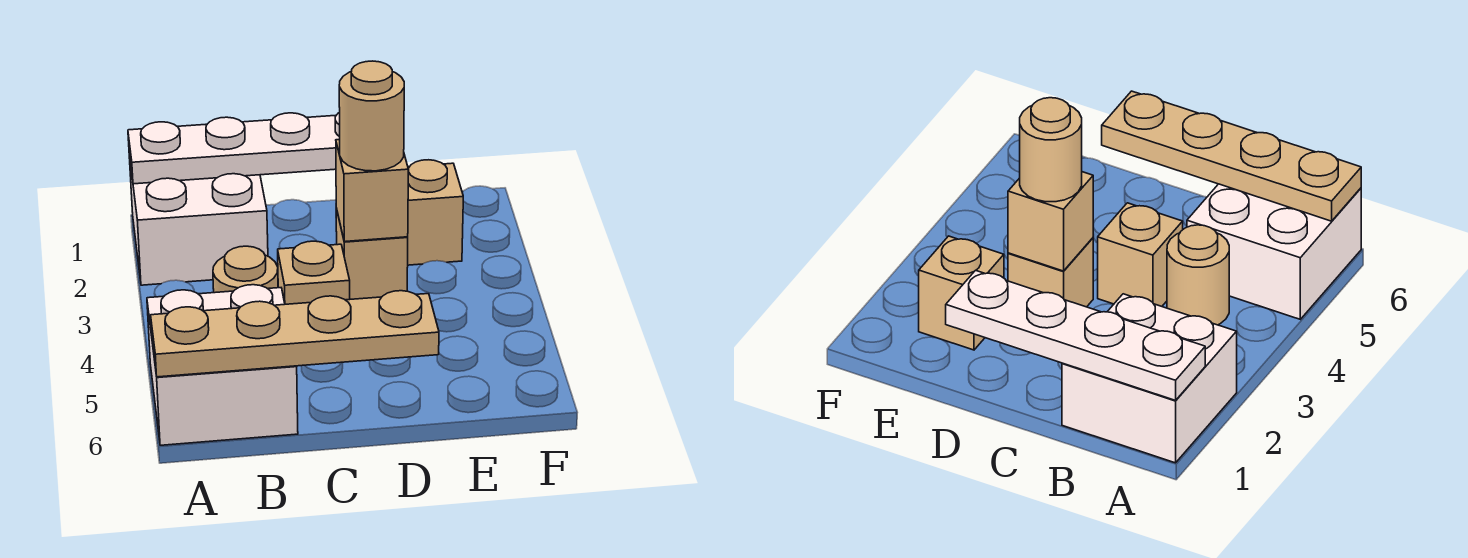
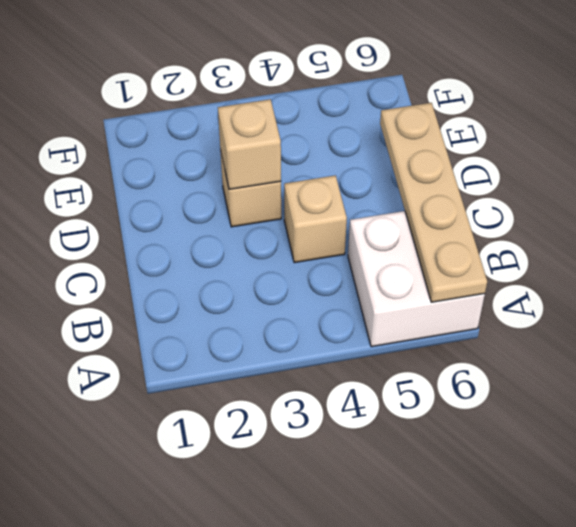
none -> white 2x2 brick [129,155,268,285]
none -> tan 1x1 round brick [213,246,278,293]

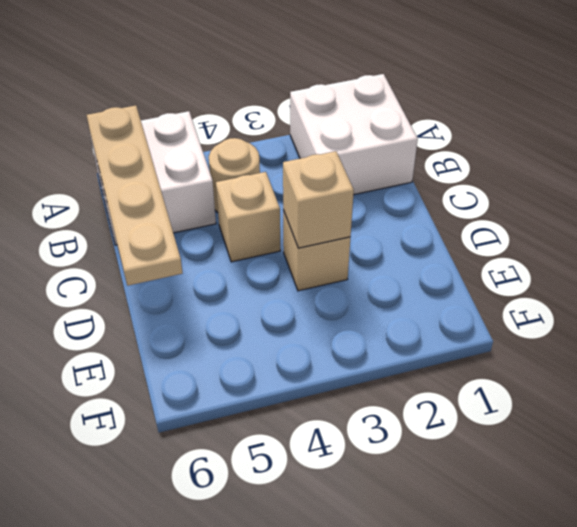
none -> tan 1x1 brick [408,160,463,265]
none -> white 1x4 plate [128,112,340,184]

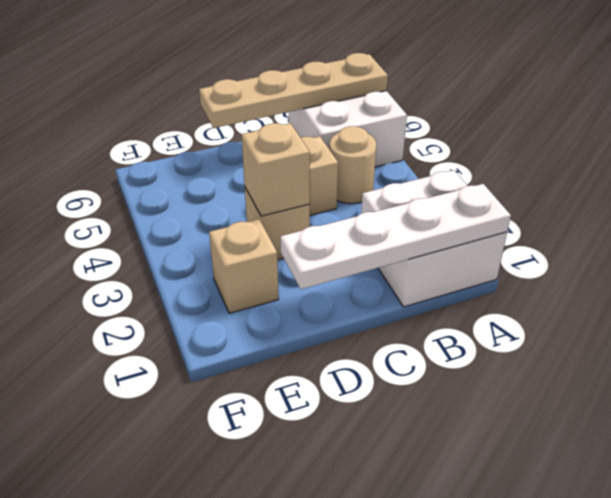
none -> tan 1x1 round brick [339,61,404,171]

